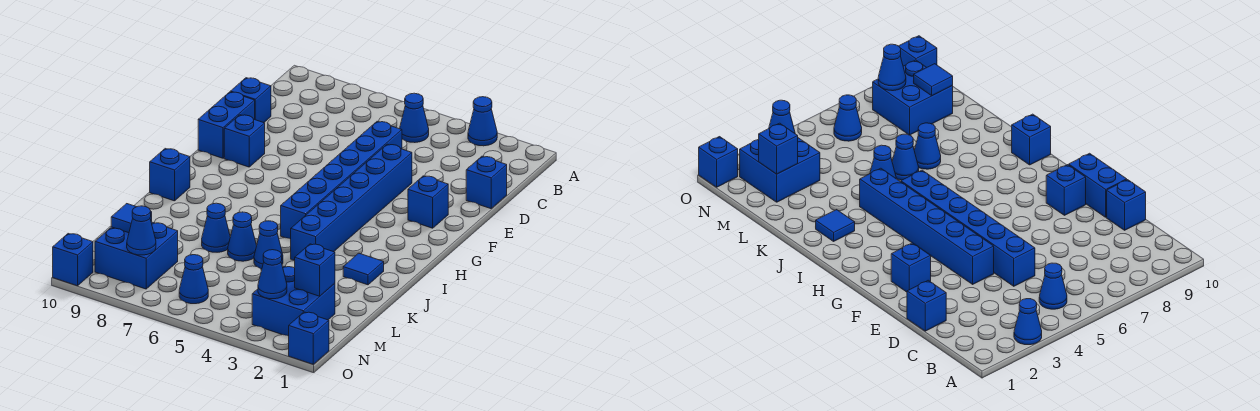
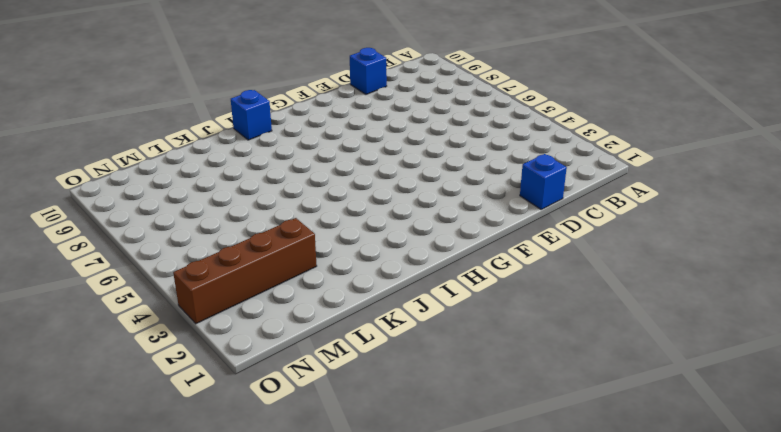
brown 1x4 brick [173,218,317,324] -> blue 2x2 brick [252,266,335,336]
none -> blue 1x1 cone [468,97,497,146]
none -> blue 1x1 cone [400,93,429,143]
none -> blue 1x6 brick [281,121,402,239]

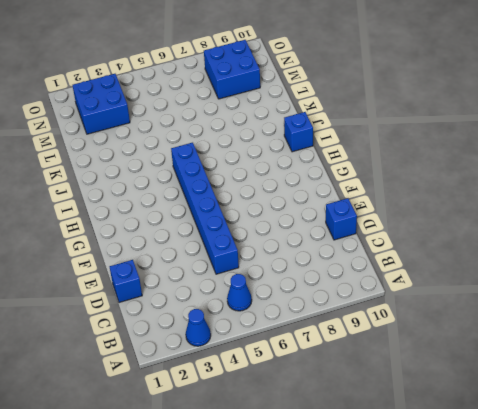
none -> blue 1x6 brick [291,144,412,260]
none -> blue 1x2 brick [198,92,255,158]
none -> blue 1x1 brick [408,176,448,228]

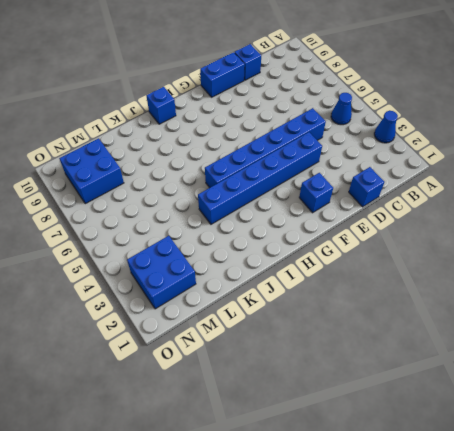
none -> blue 1x1 brick [224,115,265,167]
none -> blue 1x1 tile [343,253,384,285]
none -> blue 1x1 cone [254,221,283,269]

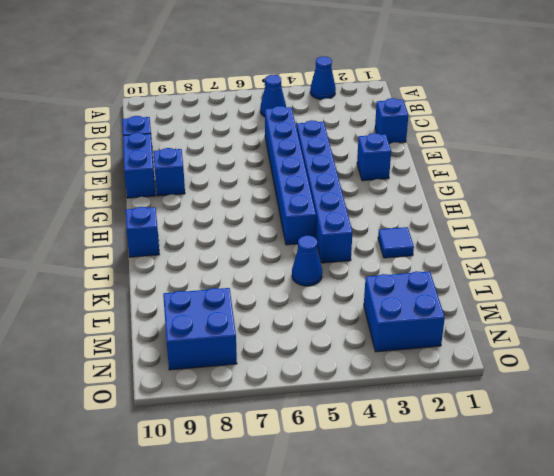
none -> blue 1x1 cone [228,212,257,261]
none -> blue 1x1 cone [202,203,230,252]
none -> blue 1x1 cone [179,255,208,304]

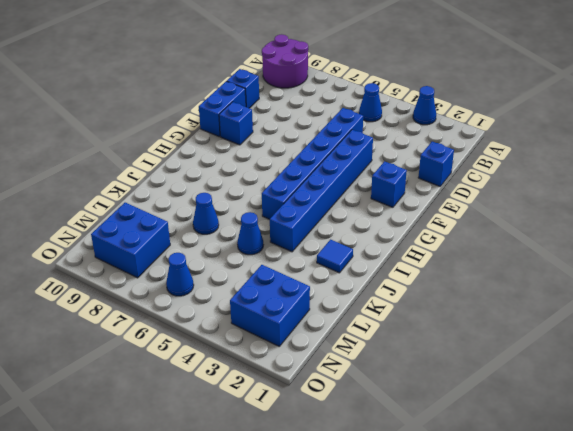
purple 2x2 round brick [262,34,308,88] -> none
none -> blue 1x1 brick [150,149,190,201]
none -> blue 1x1 cone [228,212,257,261]
none -> blue 1x1 brick [289,312,329,364]

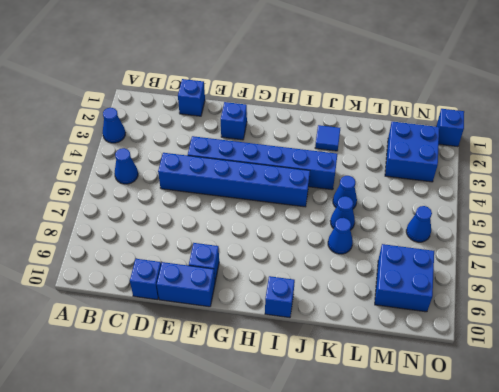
none -> blue 1x1 brick [53,234,93,286]
none -> blue 1x1 brick [294,244,335,296]
none -> blue 1x1 tile [111,204,152,233]

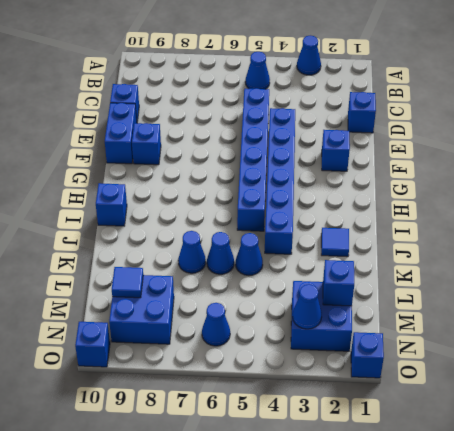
none -> blue 1x1 cone [127,206,156,255]

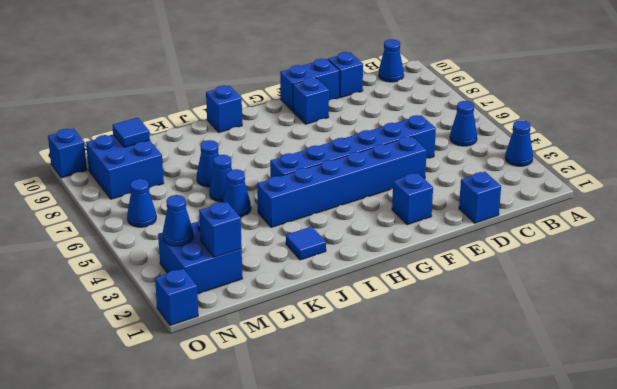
blue 1x1 cone [379,39,404,82] -> blue 1x1 cone moved to [127,206,156,255]

